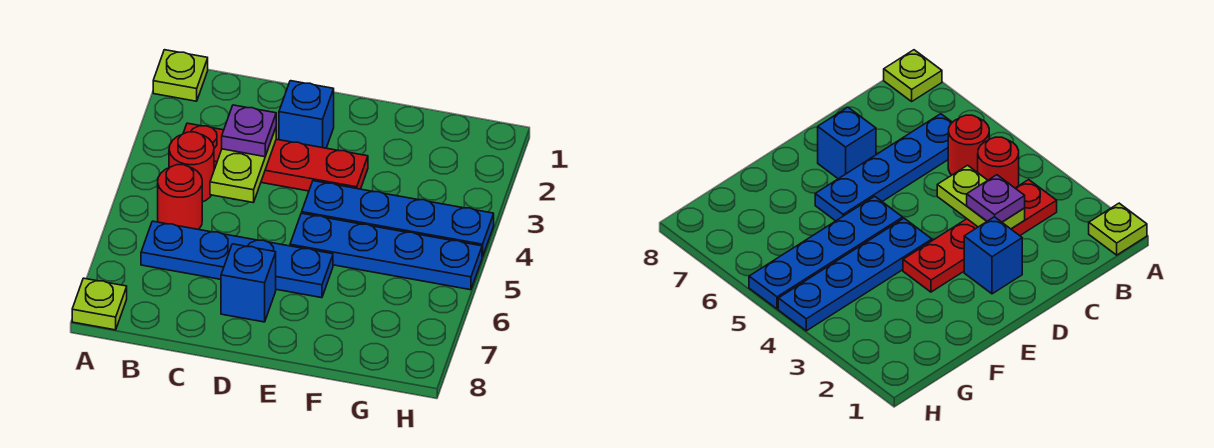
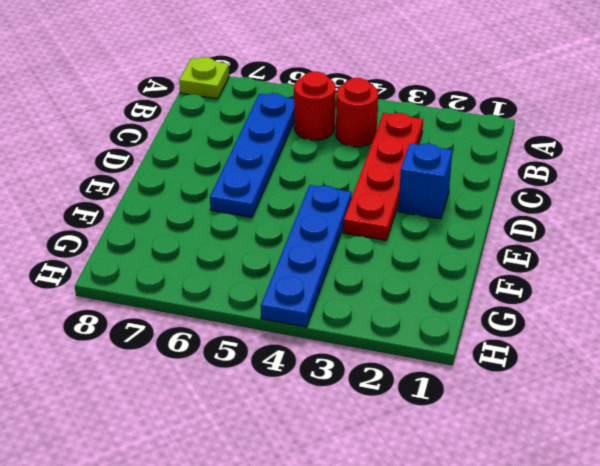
none -> lime 1x1 plate [153,50,208,101]
none -> blue 1x1 brick [221,244,276,322]
none -> blue 1x4 plate [290,213,482,290]

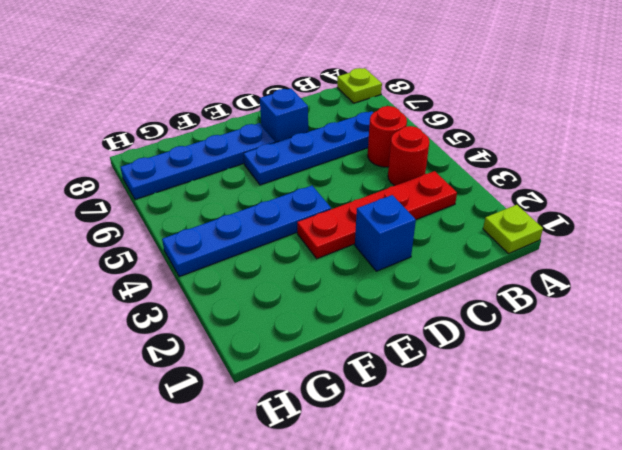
blue 1x4 plate [121,123,275,200] -> blue 1x4 plate moved to [290,213,482,290]
none -> lime 1x2 plate [210,128,276,203]
none -> purple 1x1 plate [222,105,276,157]

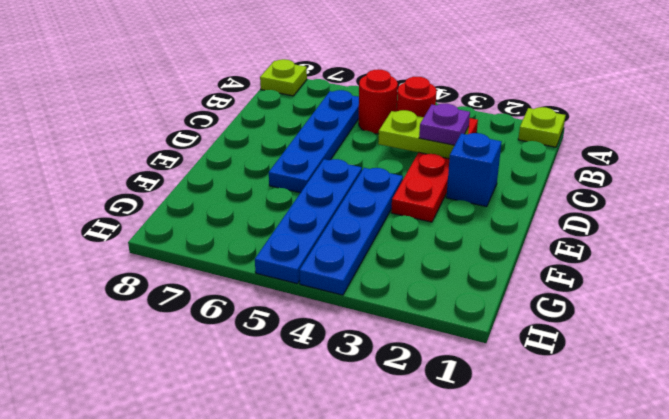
none -> blue 1x1 brick [221,244,276,322]

